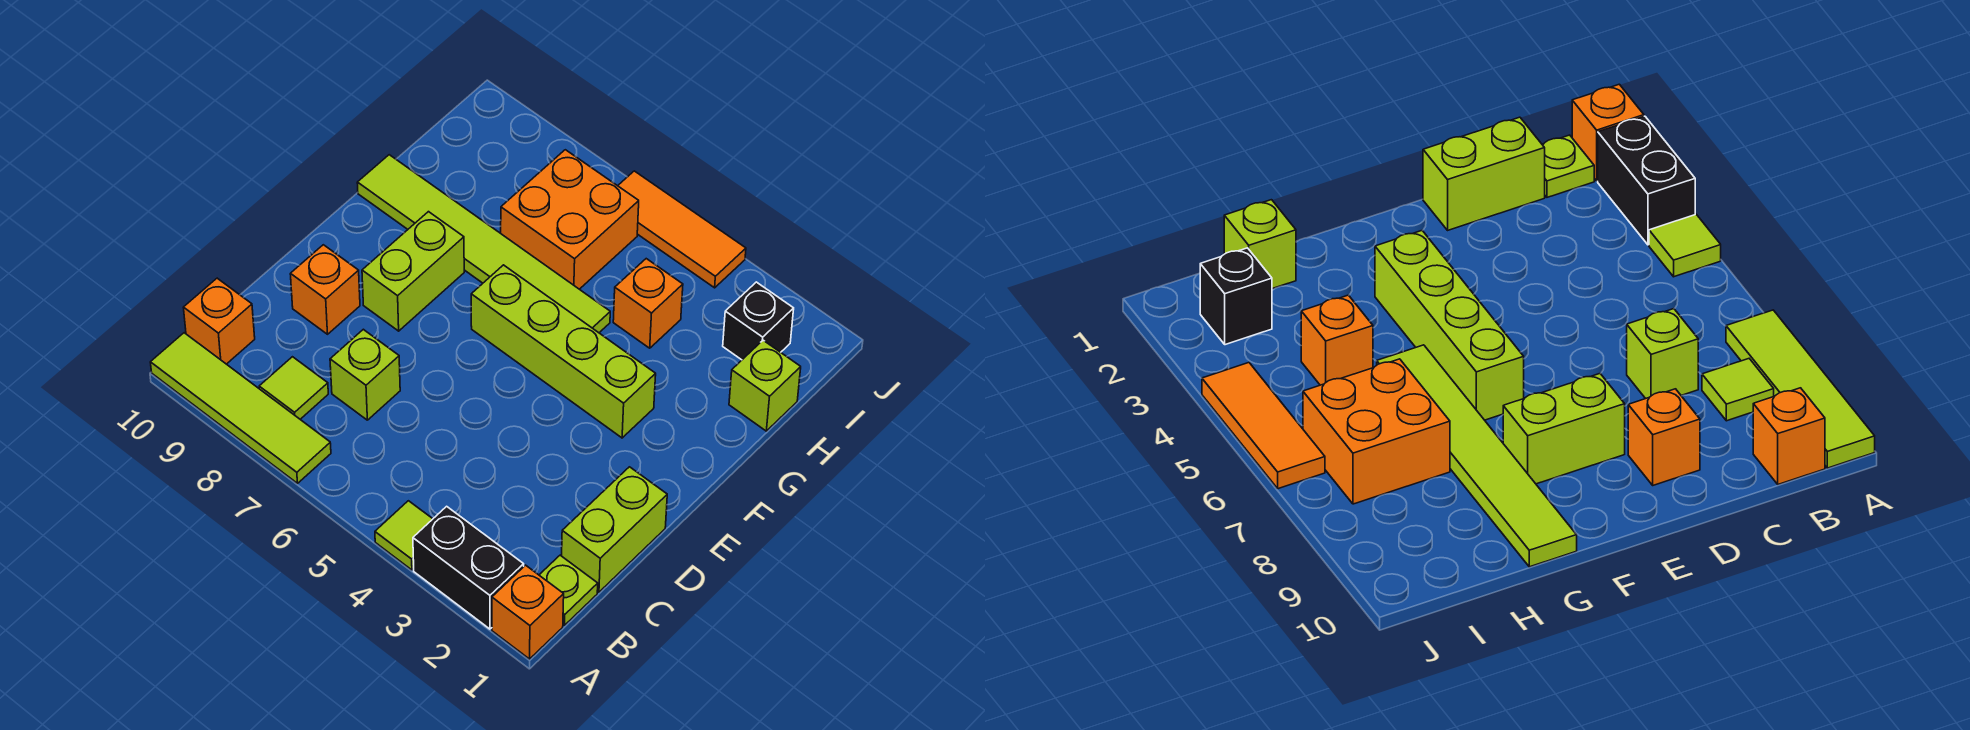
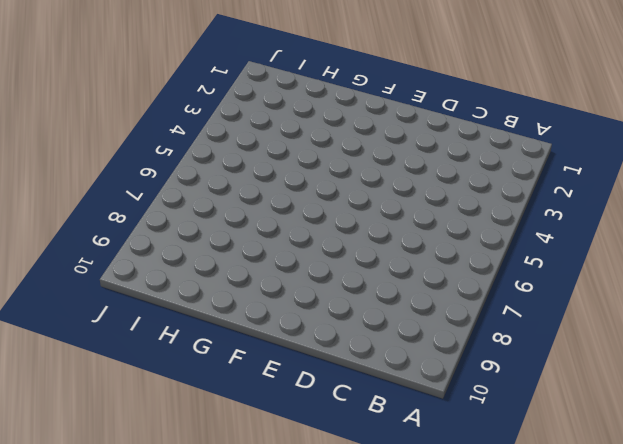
none -> orange 1x1 brick [492,565,564,659]
none -> black 1x2 brick [413,506,524,629]
none -> lime 1x1 tile [375,501,432,570]

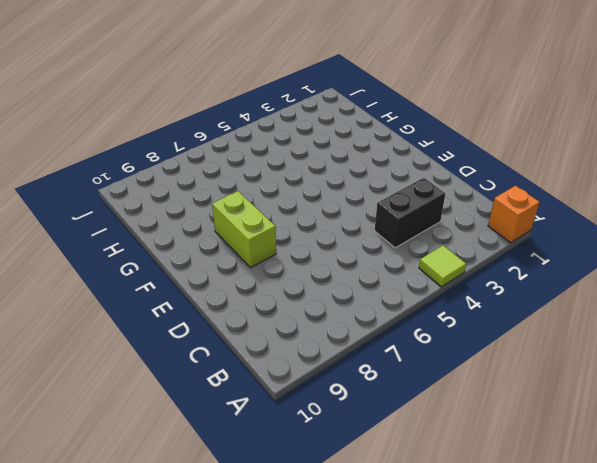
black 1x2 brick [375,178,445,248] -> black 1x2 brick moved to [413,506,524,629]
none -> lime 1x4 tile [150,333,331,483]
none -> lime 1x1 plate [539,555,598,625]
none -> lime 1x1 tile [259,357,328,419]

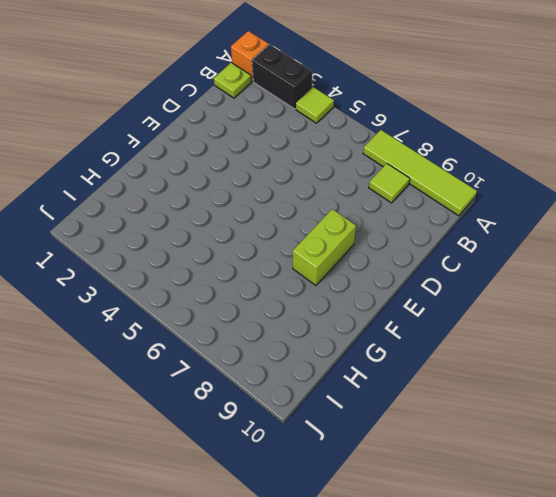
none -> orange 1x1 brick [183,278,255,364]
none -> lime 1x2 brick [562,467,667,592]
none -> lime 1x1 brick [330,329,400,420]

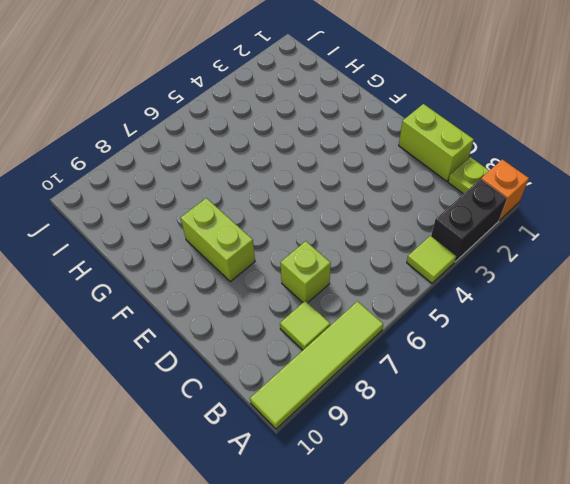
none -> orange 1x1 brick [183,278,255,364]
none -> orange 1x1 brick [290,245,360,334]
none -> lime 1x4 brick [471,265,656,438]

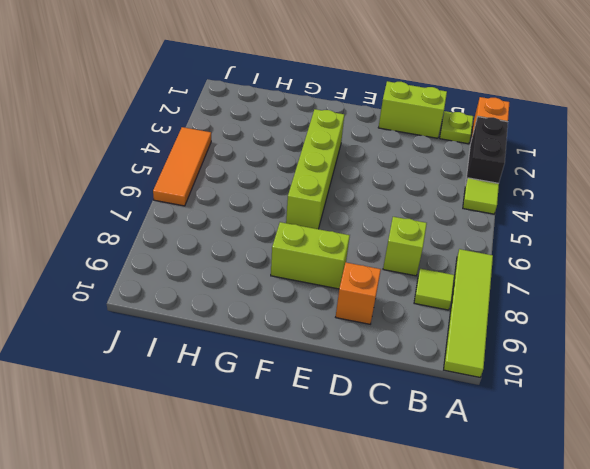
none -> orange 1x1 brick [183,278,255,364]
none -> lime 1x6 tile [357,155,610,333]
none -> lime 1x1 brick [729,340,801,431]

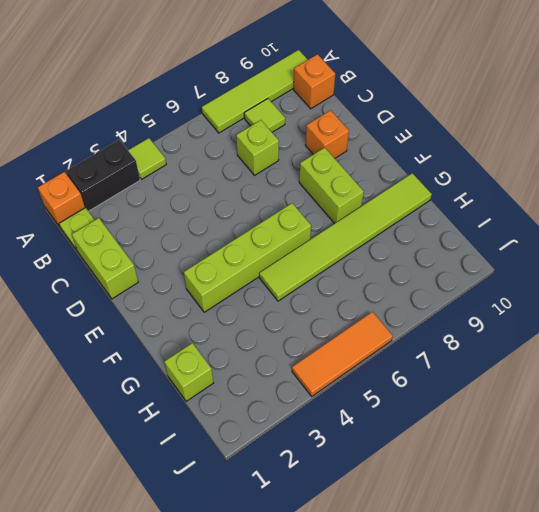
none -> orange 1x1 brick [613,259,683,348]
none -> orange 2x2 brick [501,150,639,289]
none -> black 1x1 brick [723,282,794,360]

